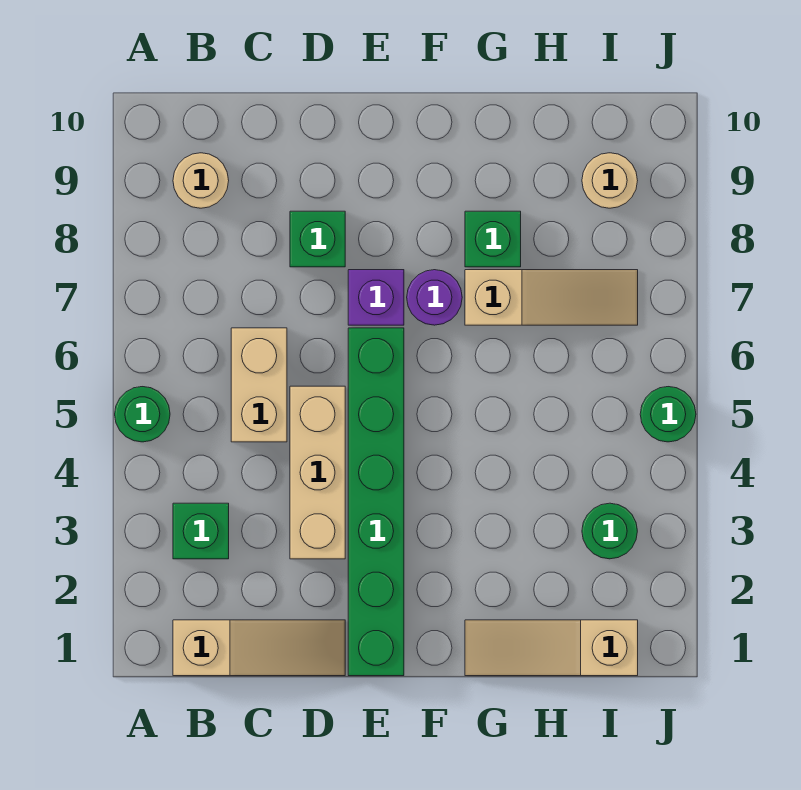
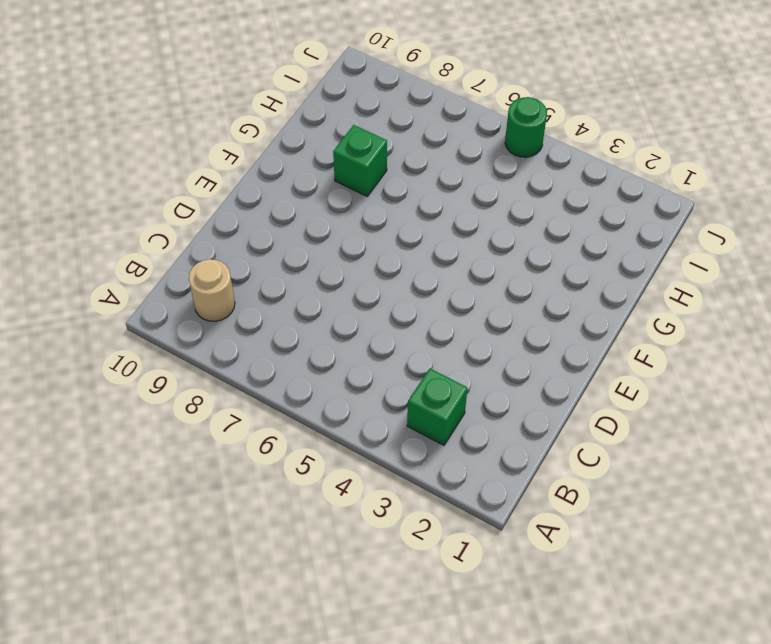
none -> green 1x1 round brick [115,387,170,442]
none -> tan 1x3 slope [173,620,345,676]
none -> tan 1x2 brick [231,328,287,442]

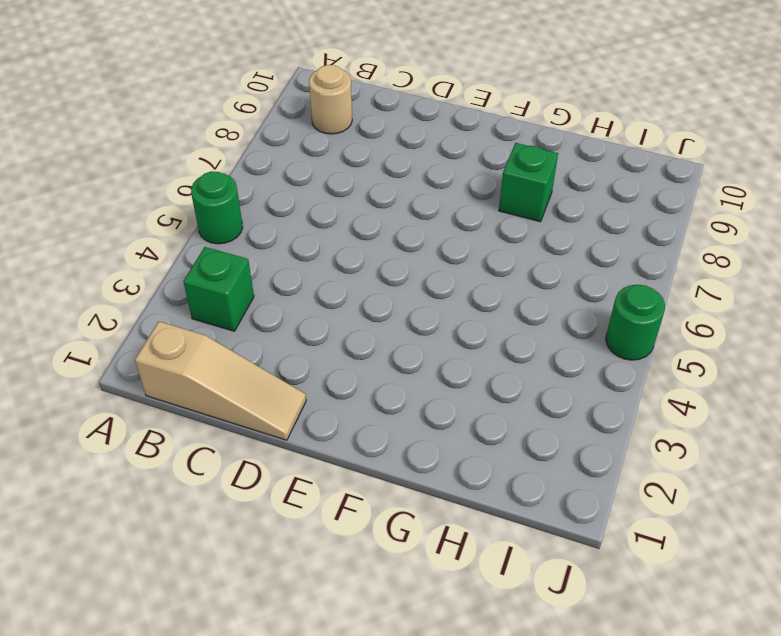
none -> tan 1x2 brick [231,328,287,442]
none -> tan 1x3 brick [290,386,345,559]
none -> green 1x1 brick [290,211,345,267]

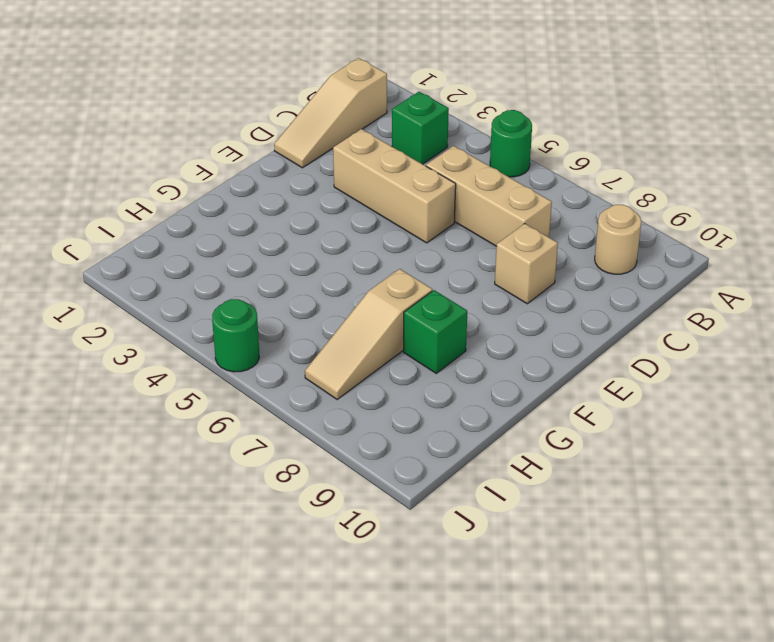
tan 1x3 brick [426,146,552,246] -> tan 1x2 brick [231,328,287,442]
tan 1x1 brick [495,224,558,304] -> green 1x1 brick [290,211,345,267]
none -> green 1x6 brick [348,328,404,676]
none -> purple 1x1 brick [348,270,404,325]
none -> purple 1x1 round brick [407,270,462,325]

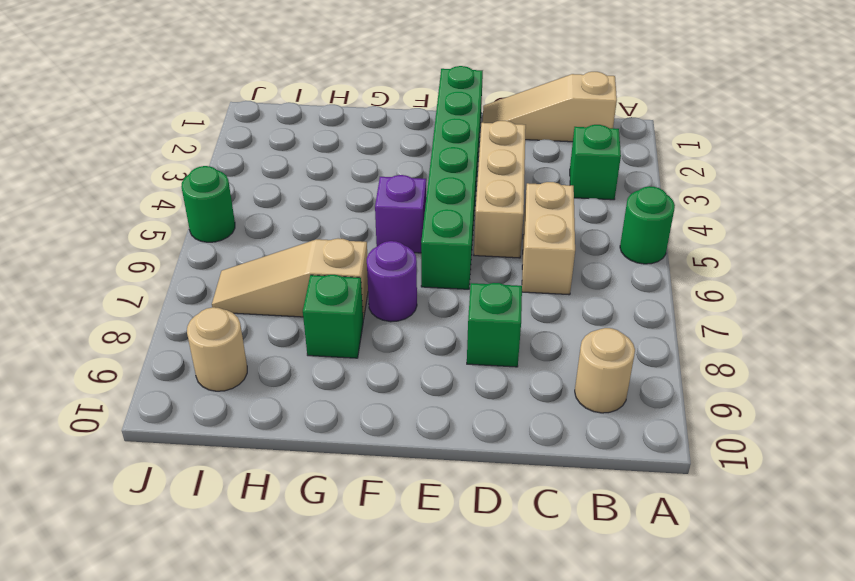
purple 1x1 brick [375,175,426,253] -> purple 1x1 brick moved to [348,270,404,325]
none -> tan 1x3 slope [465,620,638,676]
none -> green 1x1 round brick [582,503,637,559]

